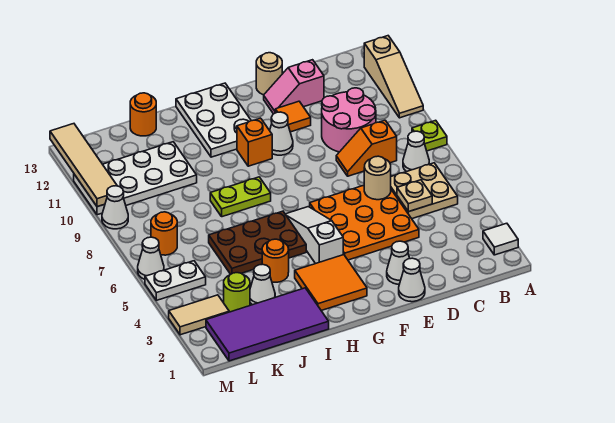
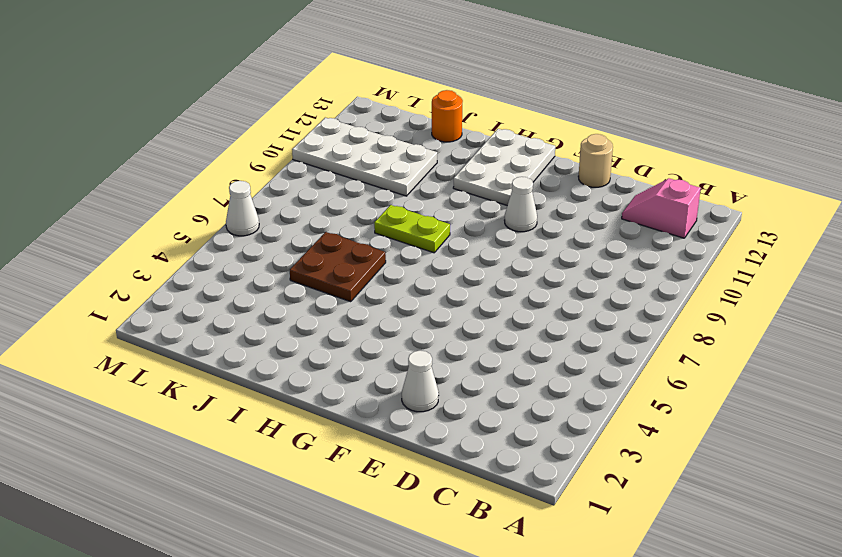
pink 1x2 slope [622,178,701,238] -> pink 1x2 slope moved to [264,60,324,114]
brown 2x2 plate [290,232,386,302] -> brown 2x3 plate [209,211,306,274]
none -> white 1x1 tile [483,223,518,255]
none -> lime 1x1 plate [412,120,447,151]
none -> tan 1x3 slope [364,36,423,118]
none -> tan 2x2 plate [391,163,458,219]

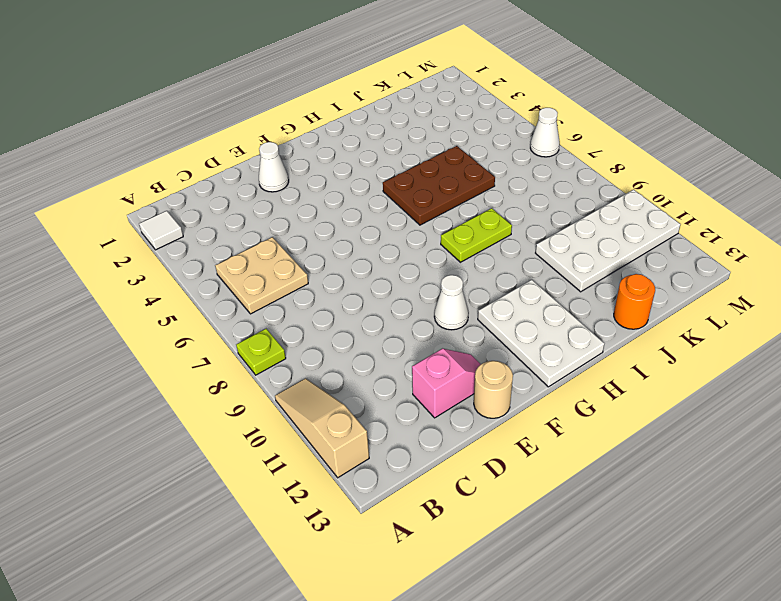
none -> white 1x1 cone [403,131,429,172]
none -> orange 1x2 slope [336,120,397,176]
none -> pink 2x2 round brick [322,88,376,152]
none -> orange 3x3 plate [310,185,419,260]

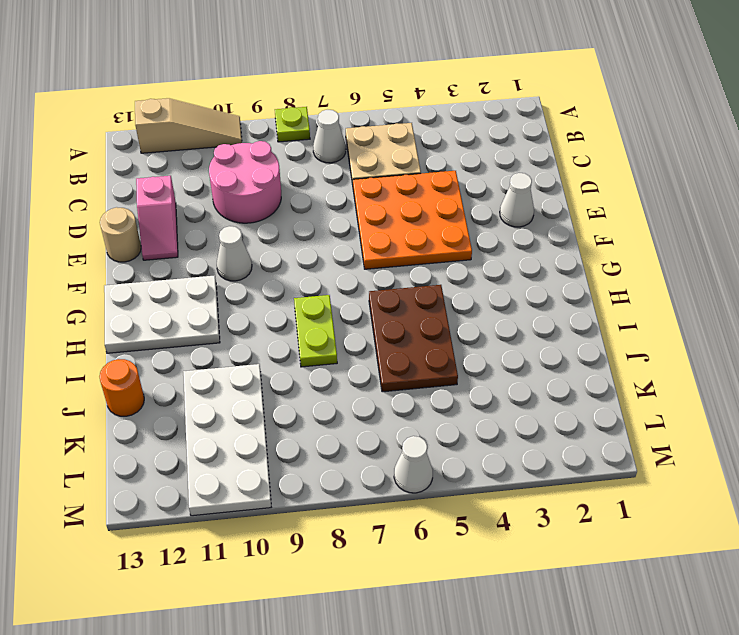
none -> white 1x1 tile [483,223,518,255]
none -> orange 1x2 slope [336,120,397,176]
none -> white 1x1 cone [399,258,425,302]
none -> orange 1x1 tile [275,101,311,132]

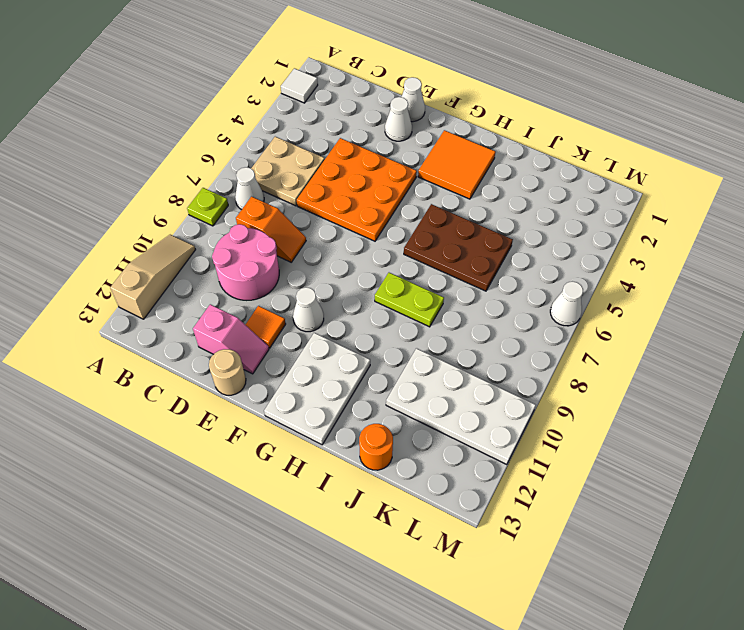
none -> white 1x3 slope [285,207,343,264]
none -> orange 1x1 brick [237,118,272,166]
none -> purple 2x4 tile [206,288,329,361]
none -> orange 1x1 round brick [262,239,289,282]

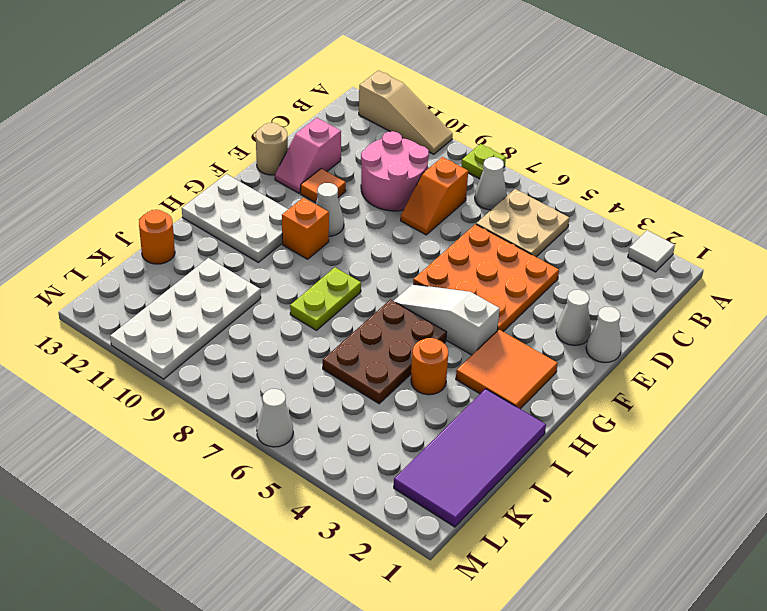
none -> white 1x1 cone [250,264,275,305]
none -> lime 1x1 round brick [224,273,250,312]
none -> tan 1x2 tile [169,295,229,335]
none -> white 1x2 plate [145,261,206,300]

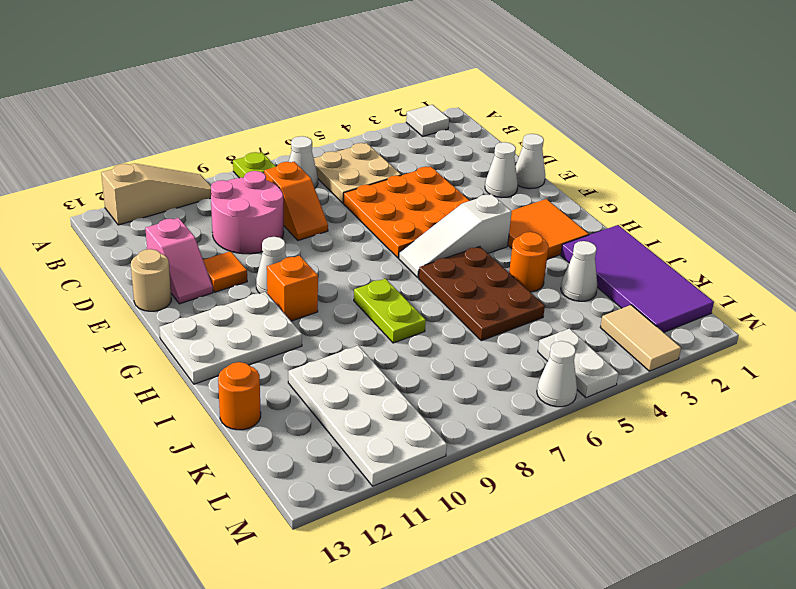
none -> lime 1x1 round brick [224,273,250,312]
none -> orange 1x1 round brick [151,212,177,255]
none -> white 1x1 cone [102,186,128,229]
none -> tan 1x1 plate [397,180,432,212]

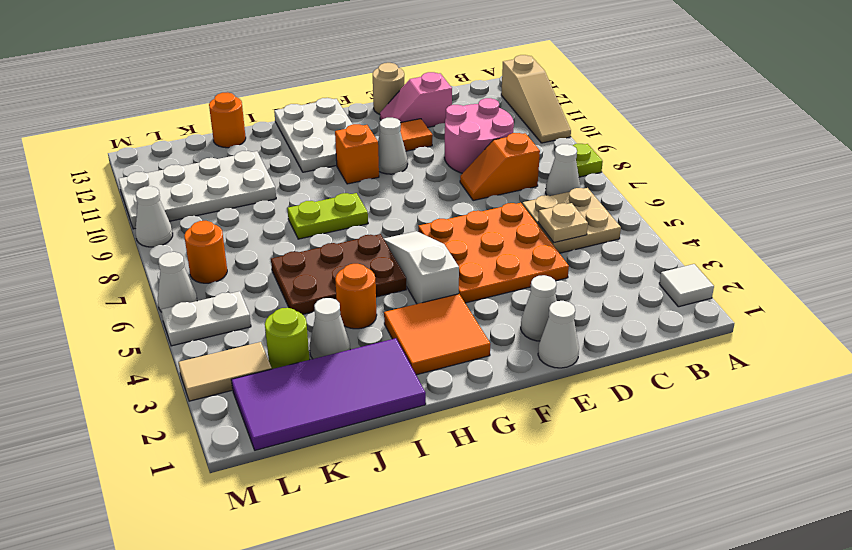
none -> tan 1x1 round brick [364,156,391,200]
none -> tan 1x4 tile [50,124,117,207]

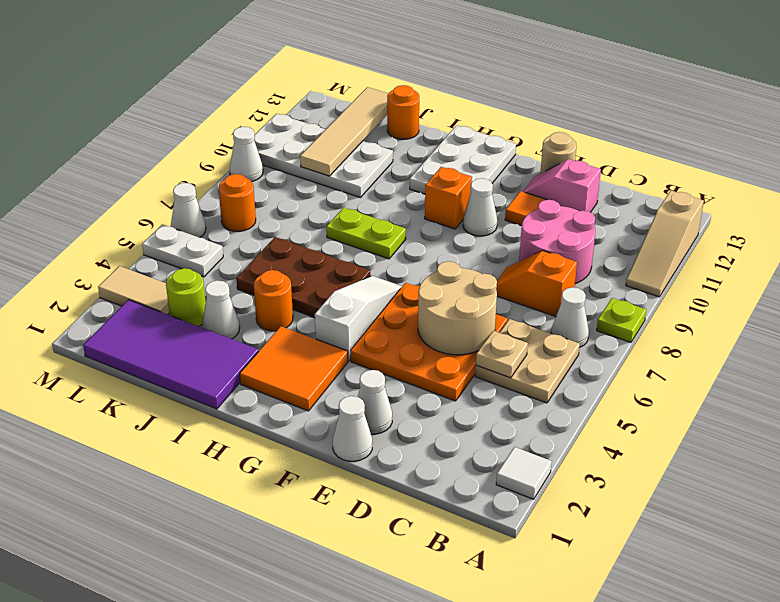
tan 2x2 round brick [418,261,497,355] -> tan 1x1 round brick [364,156,391,200]
tan 1x4 tile [300,87,388,176] -> tan 1x4 tile moved to [50,124,117,207]

